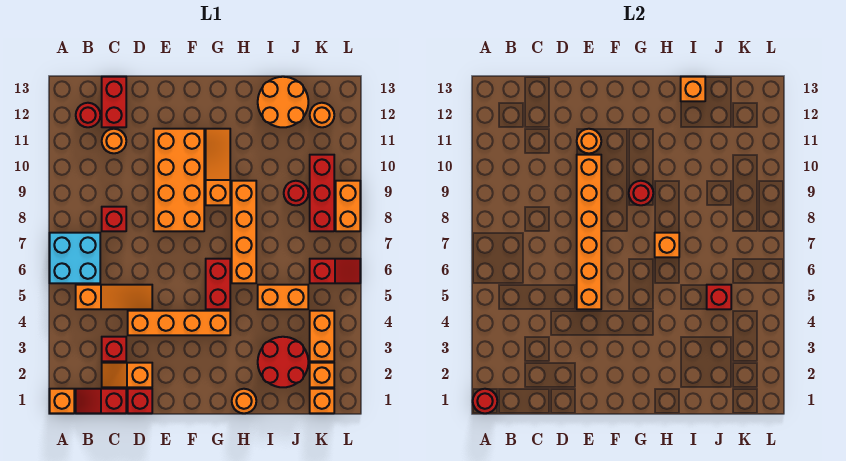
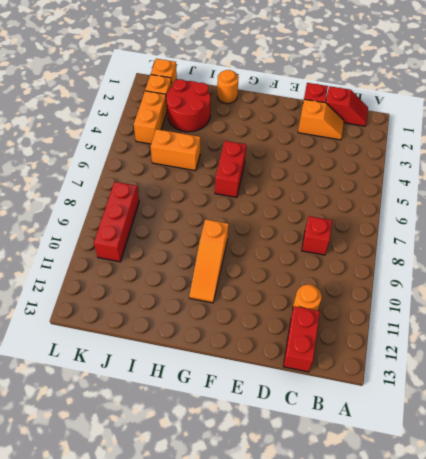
none -> orange 1x1 brick [50,389,74,413]
none -> cyan 2x2 brick [50,233,100,283]
none -> orange 1x3 slope [76,285,152,309]
none -> red 1x1 round brick [76,103,100,127]

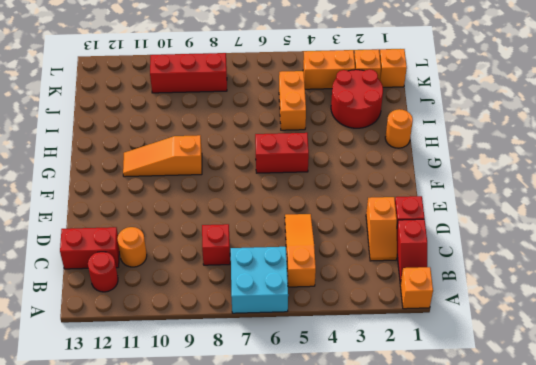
none -> red 1x1 brick [102,337,126,361]
none -> orange 1x4 brick [128,311,230,335]
none -> orange 2x4 brick [154,129,204,231]
none -> orange 1x4 brick [232,181,256,283]

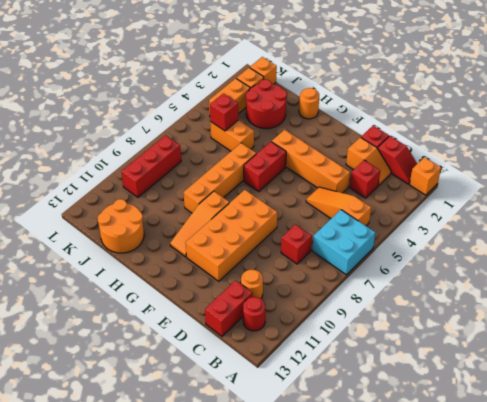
none -> red 1x1 round brick [284,181,308,205]
none -> red 1x2 slope [310,259,360,283]
none -> orange 1x1 round brick [310,103,334,127]
none -> orange 1x2 brick [336,181,360,231]

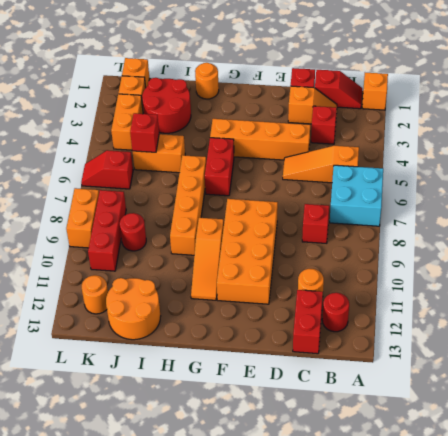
none -> red 1x1 round brick [473,389,497,413]
none -> orange 1x6 brick [577,155,601,309]
none -> orange 1x1 round brick [577,129,601,153]
none -> red 1x1 round brick [629,181,653,205]

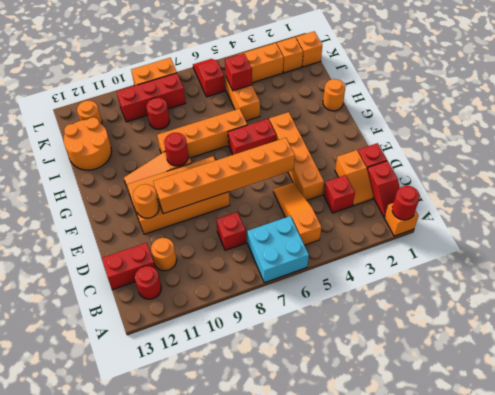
none -> red 2x2 round brick [258,337,308,387]
none -> orange 1x1 brick [655,233,679,257]
none -> orange 1x1 brick [681,77,705,101]

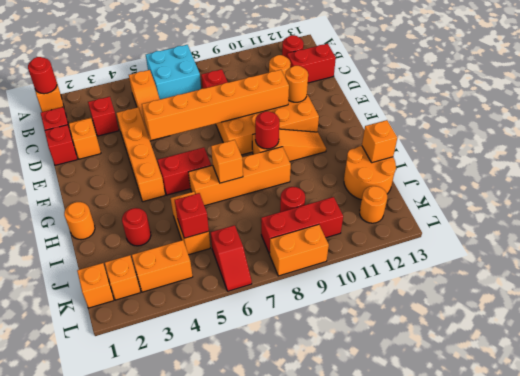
red 1x1 round brick [122,208,151,246] -> red 2x2 round brick [258,337,308,387]

